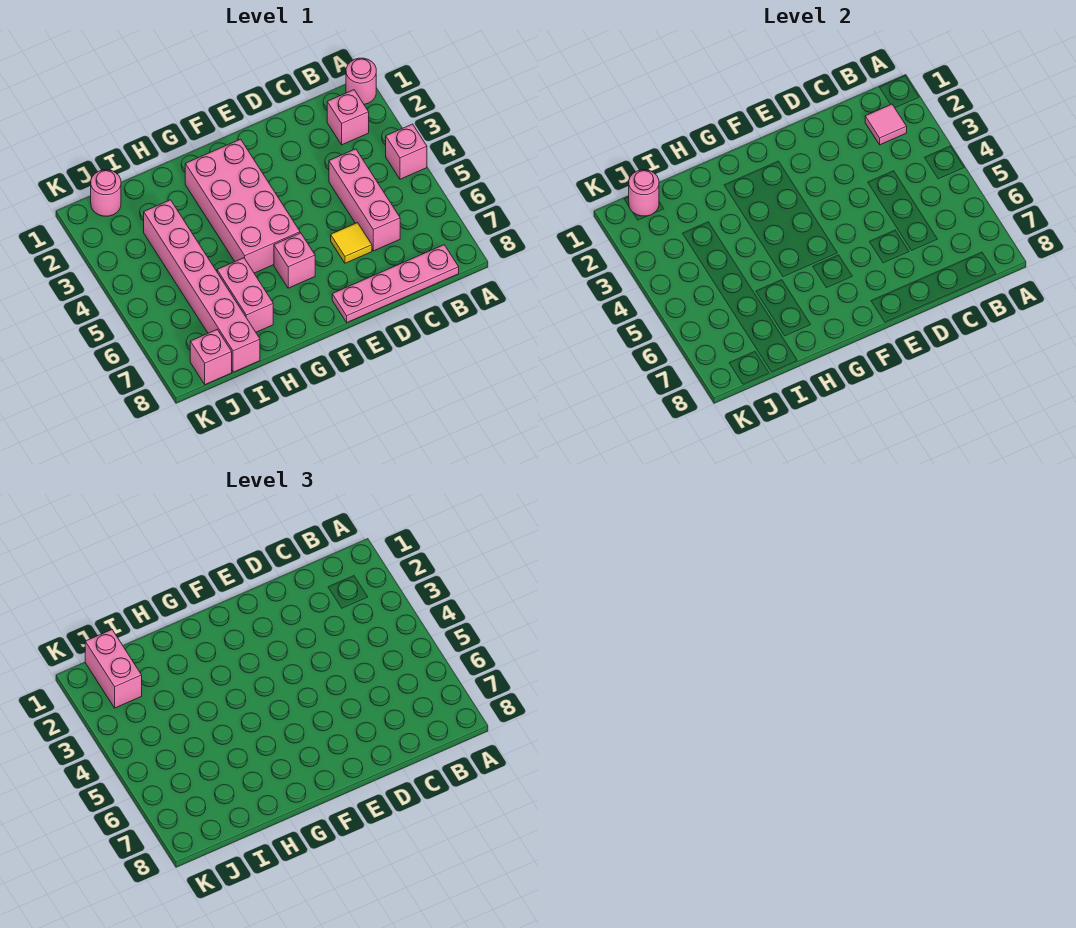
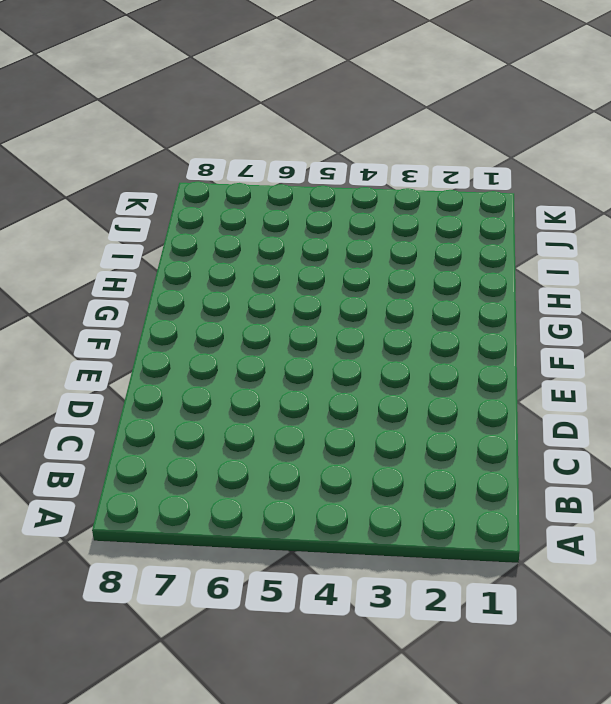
none -> pink 1x1 round brick [346,58,376,104]
none -> pink 1x1 brick [386,124,427,179]
none -> pink 1x1 brick [327,90,369,145]

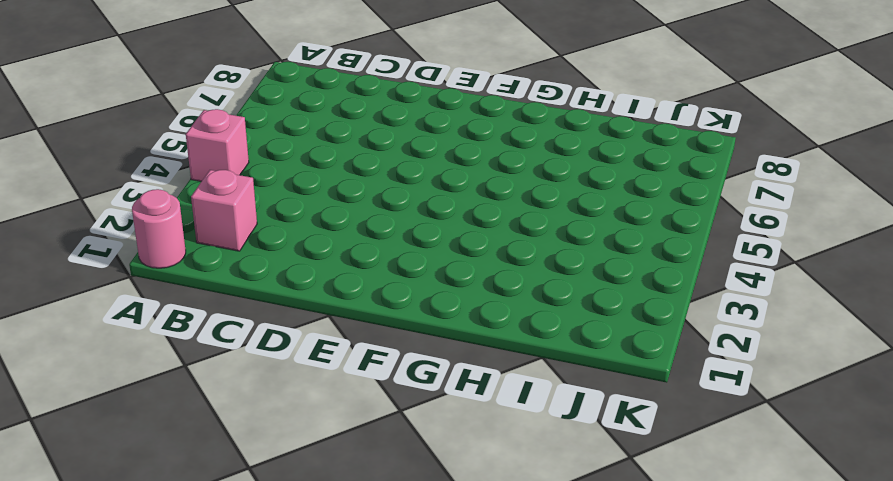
none -> pink 1x4 plate [332,245,459,322]
none -> pink 1x3 brick [329,149,400,251]
none -> yellow 1x1 tile [331,223,372,263]

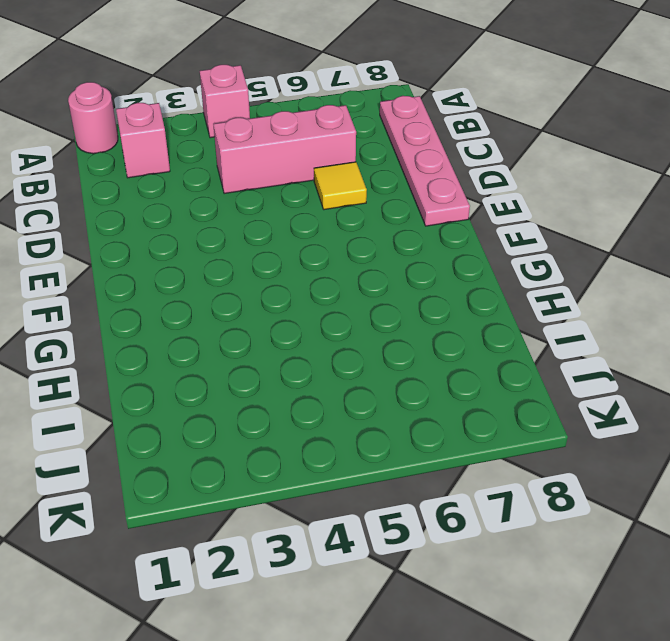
none -> pink 2x4 brick [185,139,300,273]
none -> pink 1x1 brick [274,233,315,288]
none -> pink 1x2 brick [217,258,273,332]

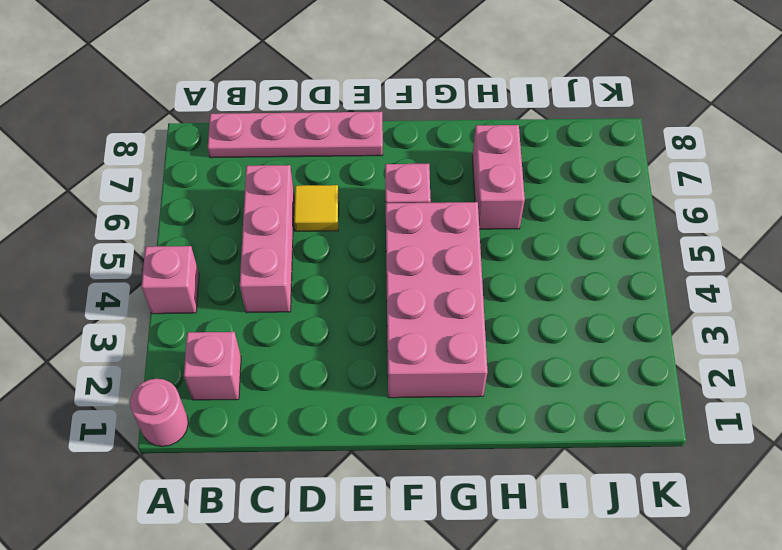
none -> pink 1x6 brick [144,200,260,372]
none -> pink 1x1 round brick [91,170,121,216]
none -> pink 1x1 brick [190,330,232,385]

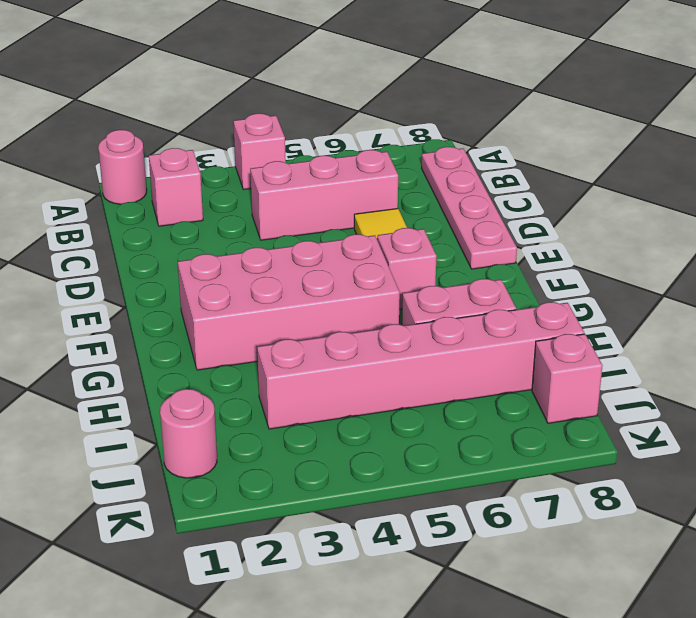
none -> pink 1x1 tile [865,104,907,145]
none -> pink 1x1 round brick [629,170,659,216]
none -> pink 1x2 brick [85,630,142,708]

